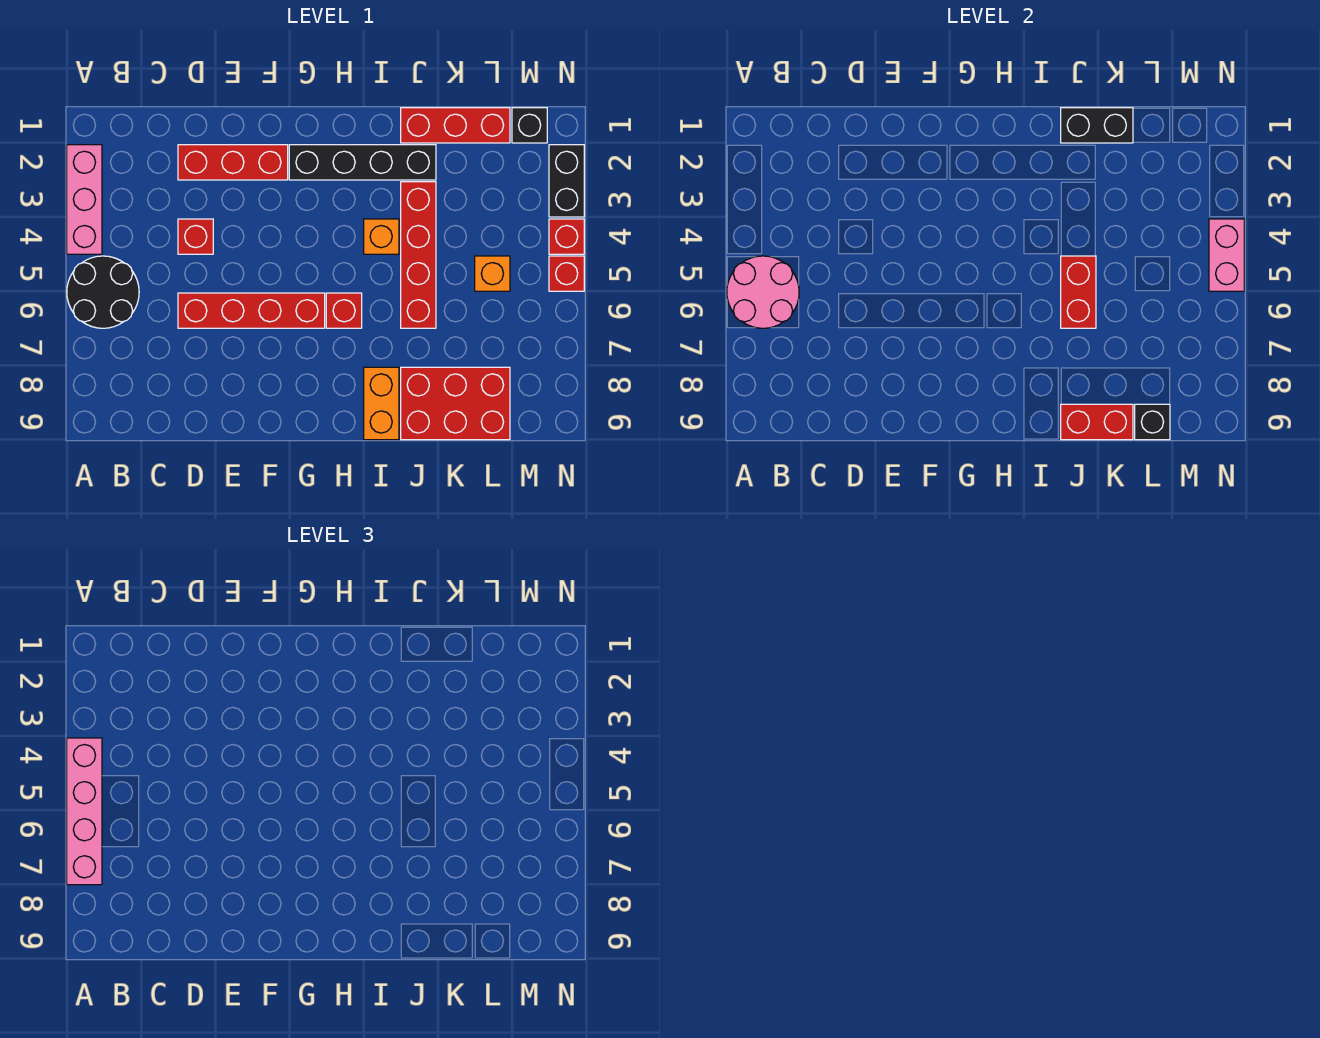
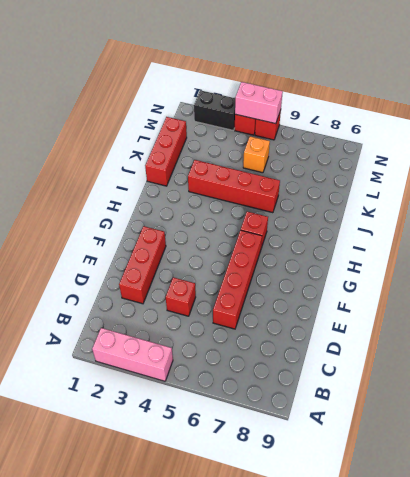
none -> black 2x2 round brick [67,256,139,328]
none -> black 1x4 brick [289,145,436,180]
none -> orange 1x1 brick [364,219,399,254]

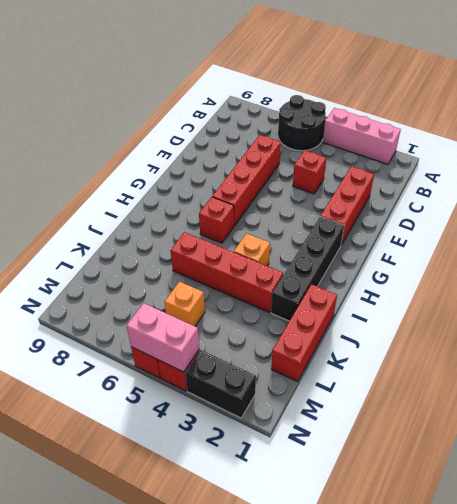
none -> orange 1x2 brick [364,367,399,440]
none -> red 2x3 brick [401,367,510,440]
none -> black 1x1 brick [512,108,547,143]

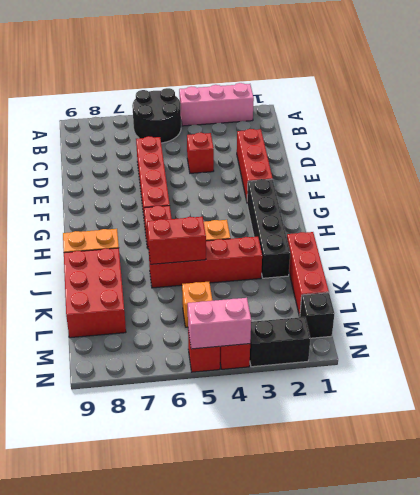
none -> pink 2x2 round brick [727,256,799,328]
none -> black 1x2 brick [1061,108,1133,143]
none -> red 1x2 brick [1061,404,1133,440]

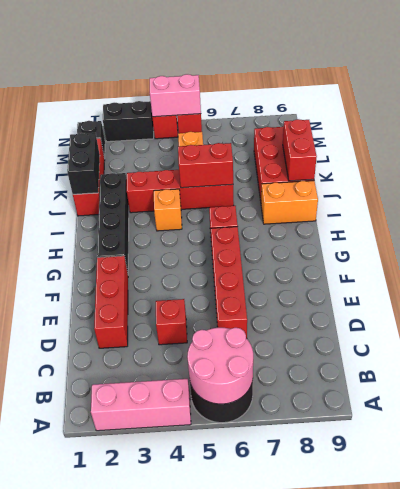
none -> black 1x1 brick [1135,404,1170,440]
none -> pink 1x4 brick [67,738,102,885]

